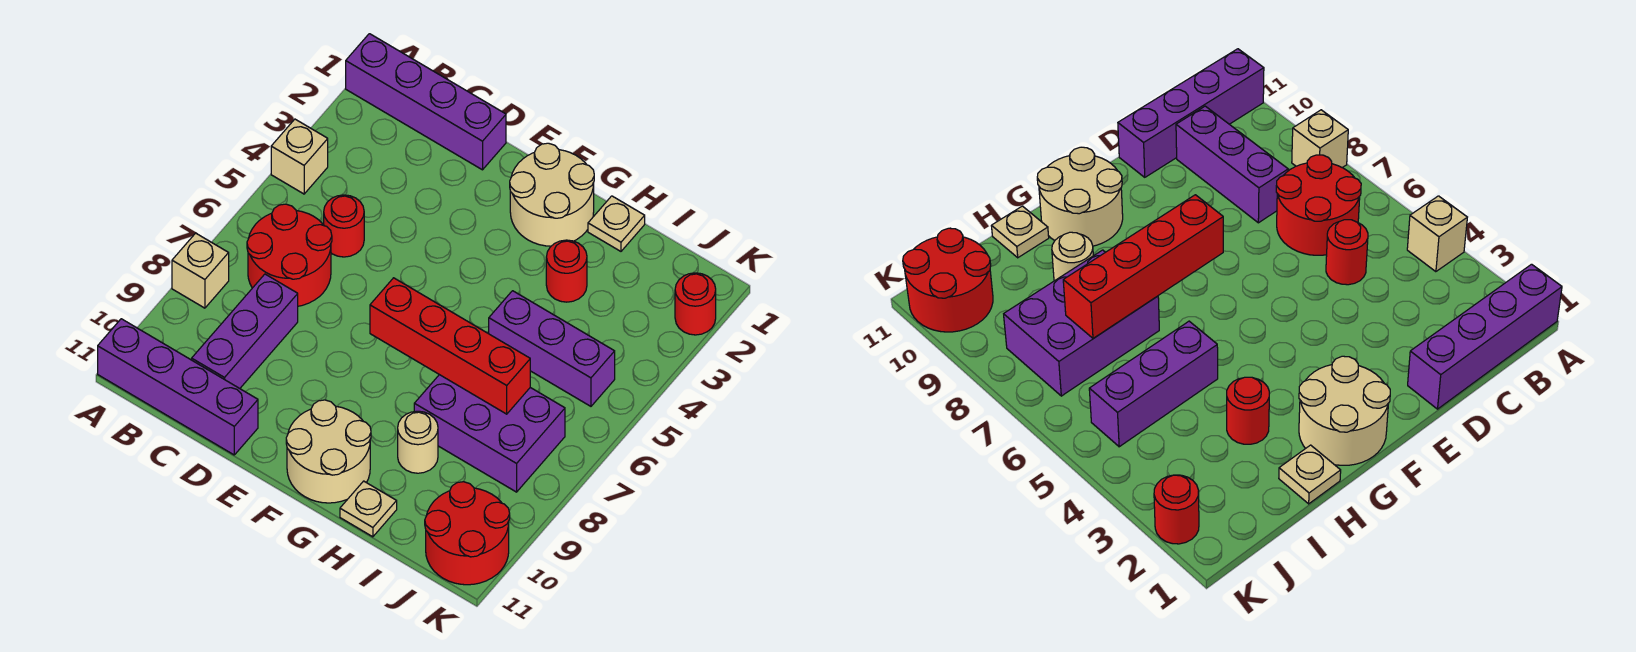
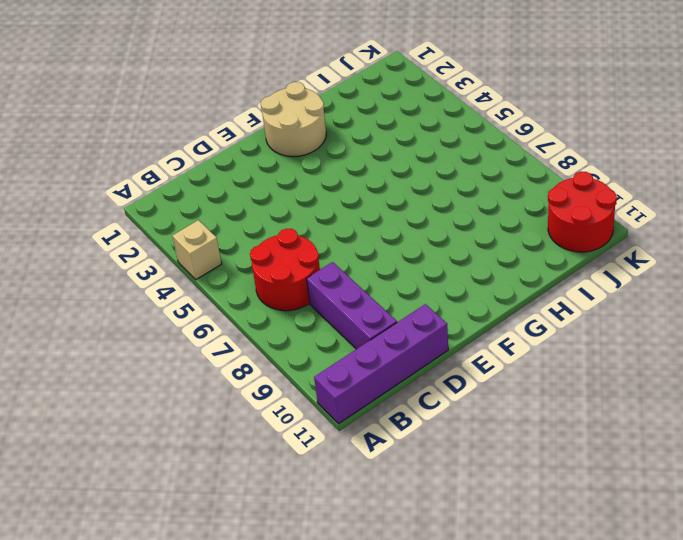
none -> purple 1x4 brick [346,34,506,170]
none -> tan 1x1 brick [172,233,229,308]
none -> red 1x1 round brick [324,195,364,257]

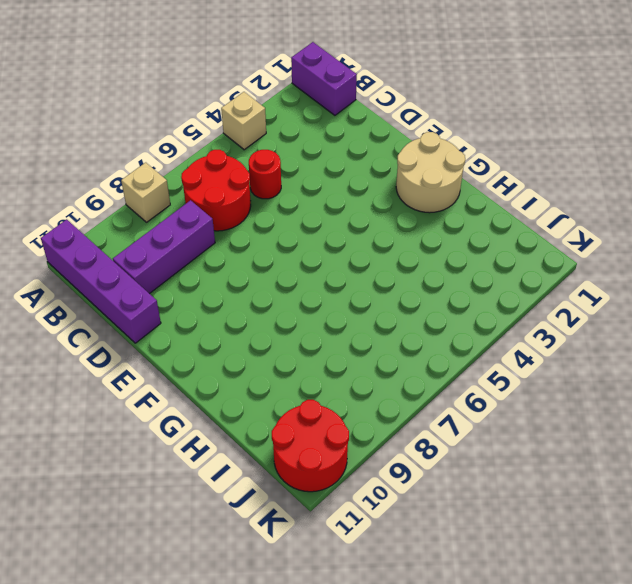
purple 1x2 brick [291,42,357,115] -> purple 1x4 brick [346,34,506,170]
none -> tan 2x2 round brick [286,400,371,503]
none -> tan 1x1 plate [588,196,645,251]
none -> red 1x1 round brick [546,240,587,302]

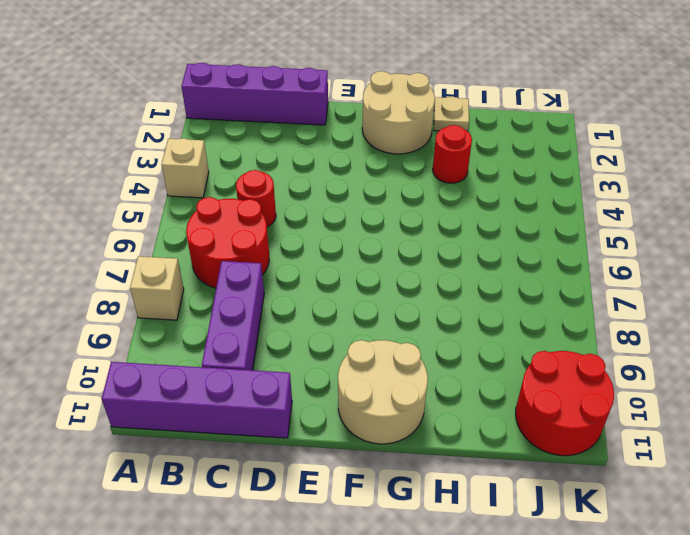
none -> purple 1x3 brick [489,291,615,406]
none -> purple 2x3 brick [414,375,565,492]
none -> tan 1x1 round brick [398,411,438,473]

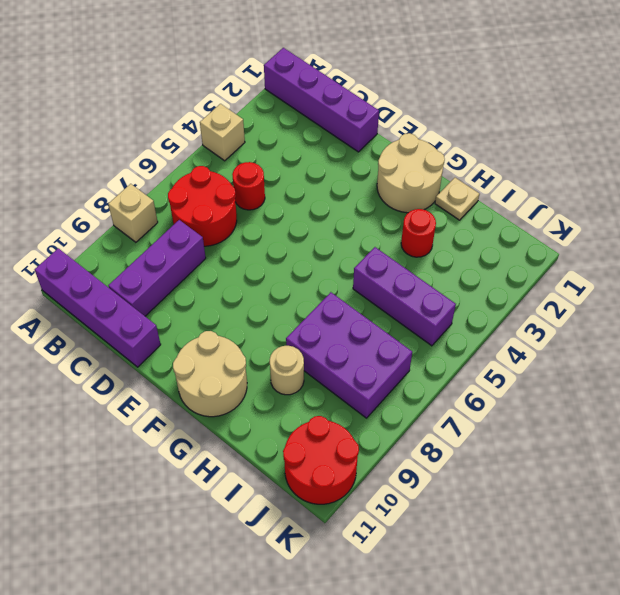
none -> tan 1x1 plate [340,481,397,537]
none -> red 1x1 round brick [675,273,716,335]
none -> red 1x4 brick [370,278,530,414]

